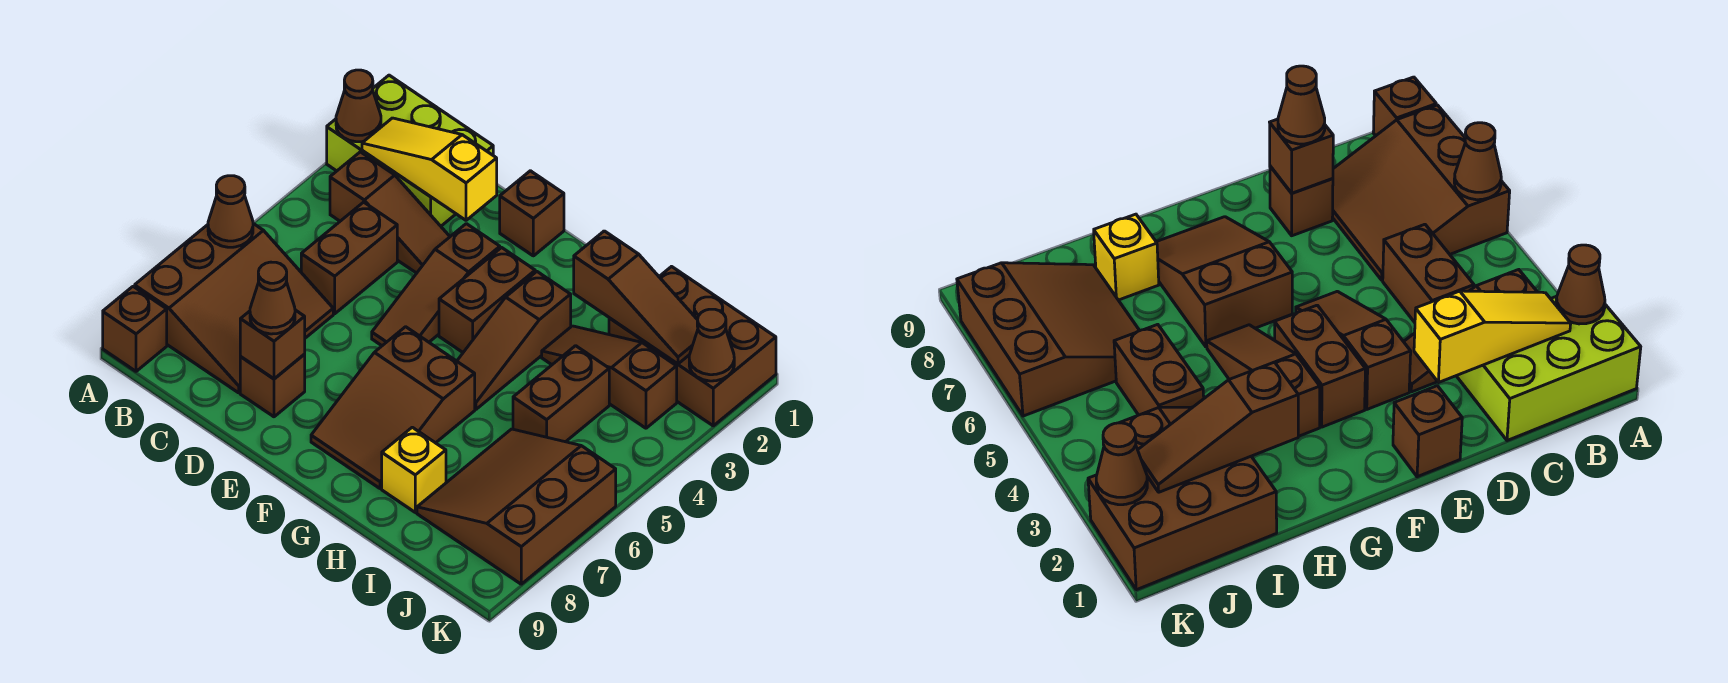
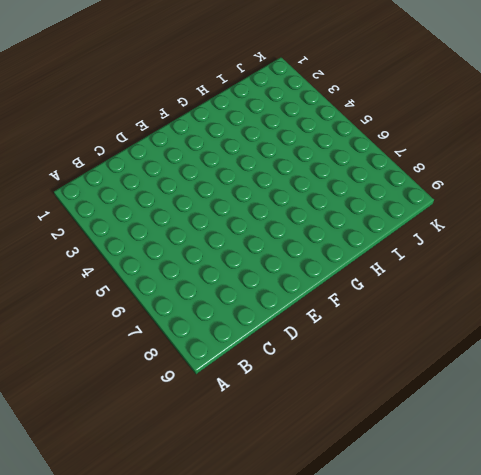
none -> lime 2x3 brick [327,75,493,226]
none -> brown 3x3 slope [135,224,333,393]
none -> brown 1x1 brick [103,287,167,371]

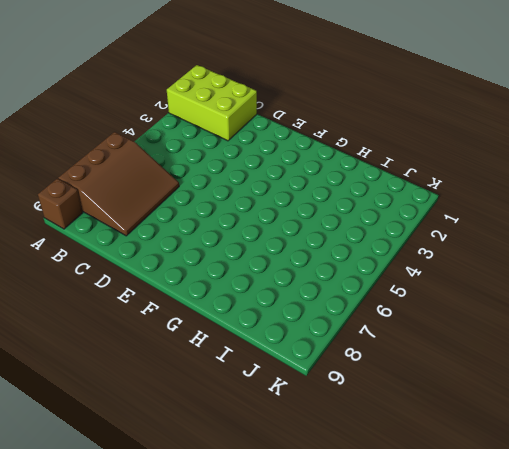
none -> brown 1x3 slope [330,152,450,273]
none -> brown 1x2 brick [301,202,397,314]
none -> brown 1x1 brick [240,355,305,417]

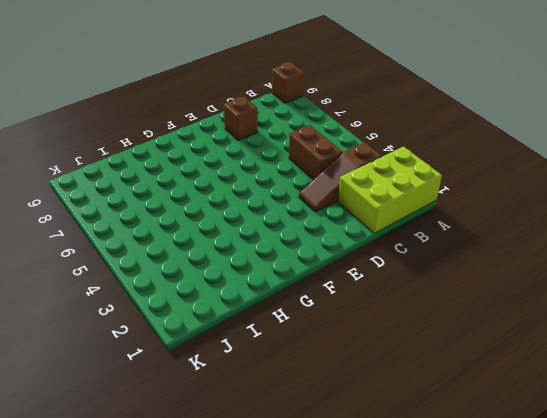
none -> brown 3x3 slope [135,224,333,393]
none -> brown 1x1 brick [500,171,564,256]
none -> brown 1x3 slope [372,224,500,346]

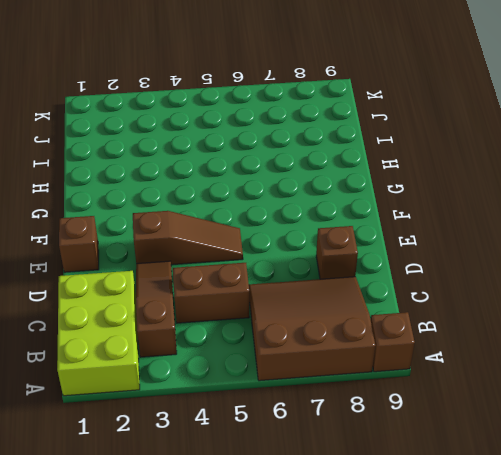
none -> brown 1x2 brick [439,248,535,352]
none -> brown 2x3 slope [311,327,475,488]
none -> brown 1x3 slope [457,272,571,409]

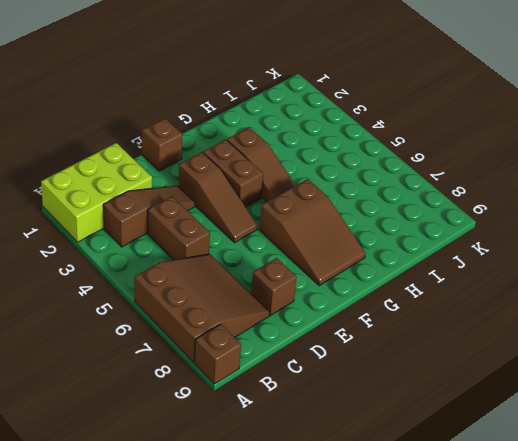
none -> brown 1x3 slope [542,326,677,428]
none -> yellow 1x1 brick [382,427,446,512]
none -> brown 2x3 brick [609,267,776,426]

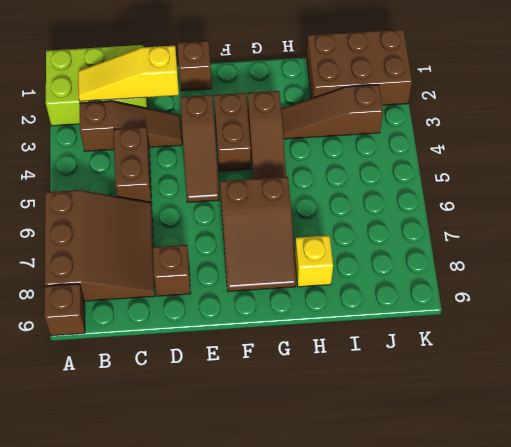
none -> brown 1x2 brick [513,346,609,442]
none -> brown 3x3 slope [417,429,616,584]
none -> brown 1x1 cone [336,70,381,142]

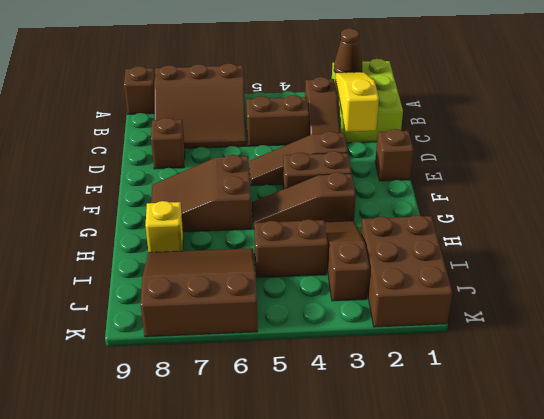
none -> brown 1x1 cone [208,176,253,247]
none -> brown 1x1 brick [240,310,305,379]
none -> brown 1x3 slope [574,231,698,364]

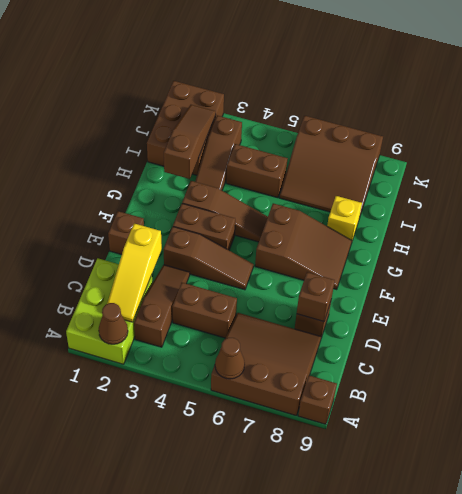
none -> brown 1x1 cone [689,309,734,381]
none -> brown 1x1 cone [250,262,295,334]

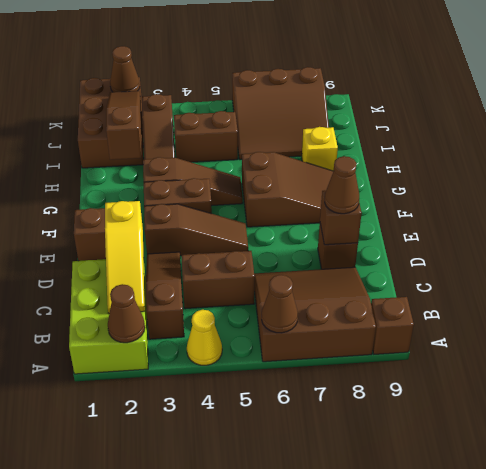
yellow 1x1 cone [187,310,222,365] -> none

